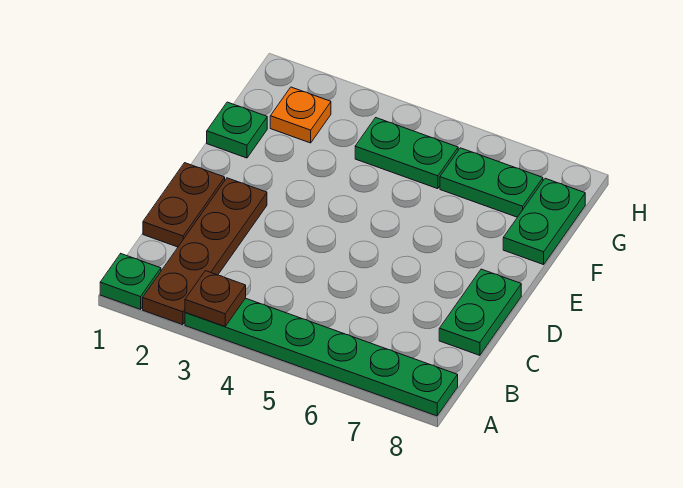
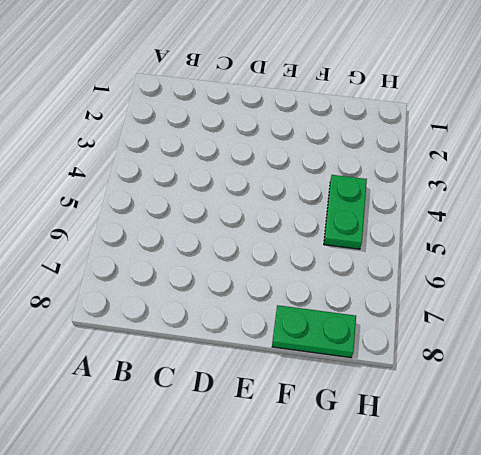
none -> green 1x1 plate [100,254,161,309]
none -> brown 1x4 plate [143,178,267,325]

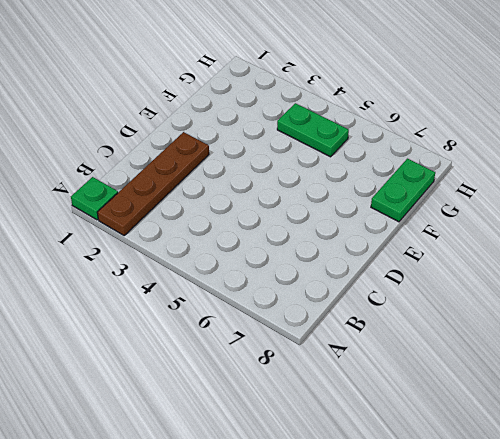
none -> green 1x6 plate [185,298,458,416]
none -> brown 1x2 plate [143,163,225,247]

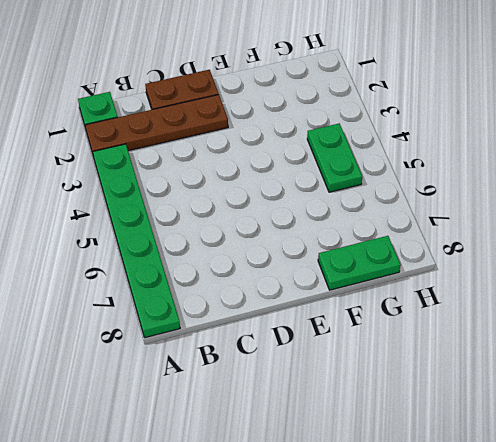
none -> green 1x2 plate [439,269,521,355]
none -> green 1x1 plate [207,102,267,158]

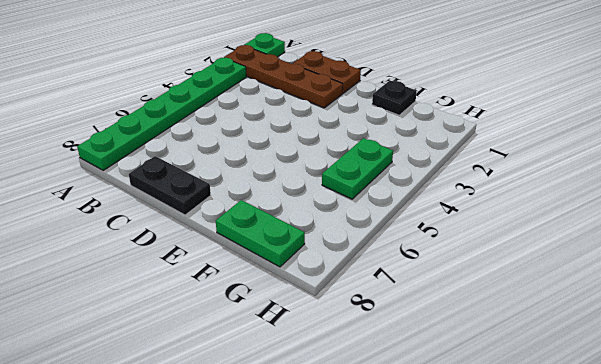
black 1x2 plate [129,156,211,215] -> green 1x2 plate [439,269,521,355]
black 1x1 plate [372,81,417,115] -> green 1x1 plate [207,102,267,158]
none -> orange 1x1 plate [270,87,331,143]
none -> green 1x2 plate [440,148,543,217]

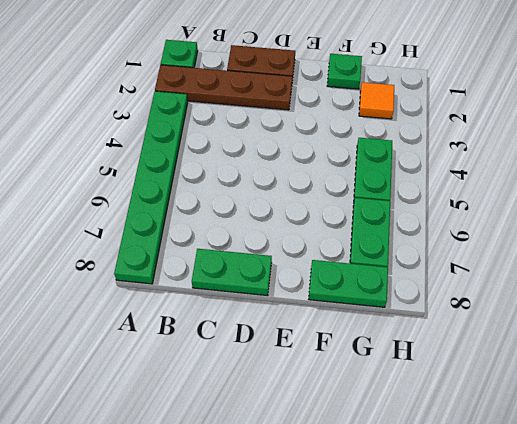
orange 1x1 tile [359,82,394,119] -> orange 1x1 plate [270,87,331,143]
none -> brown 1x1 plate [185,271,246,327]

